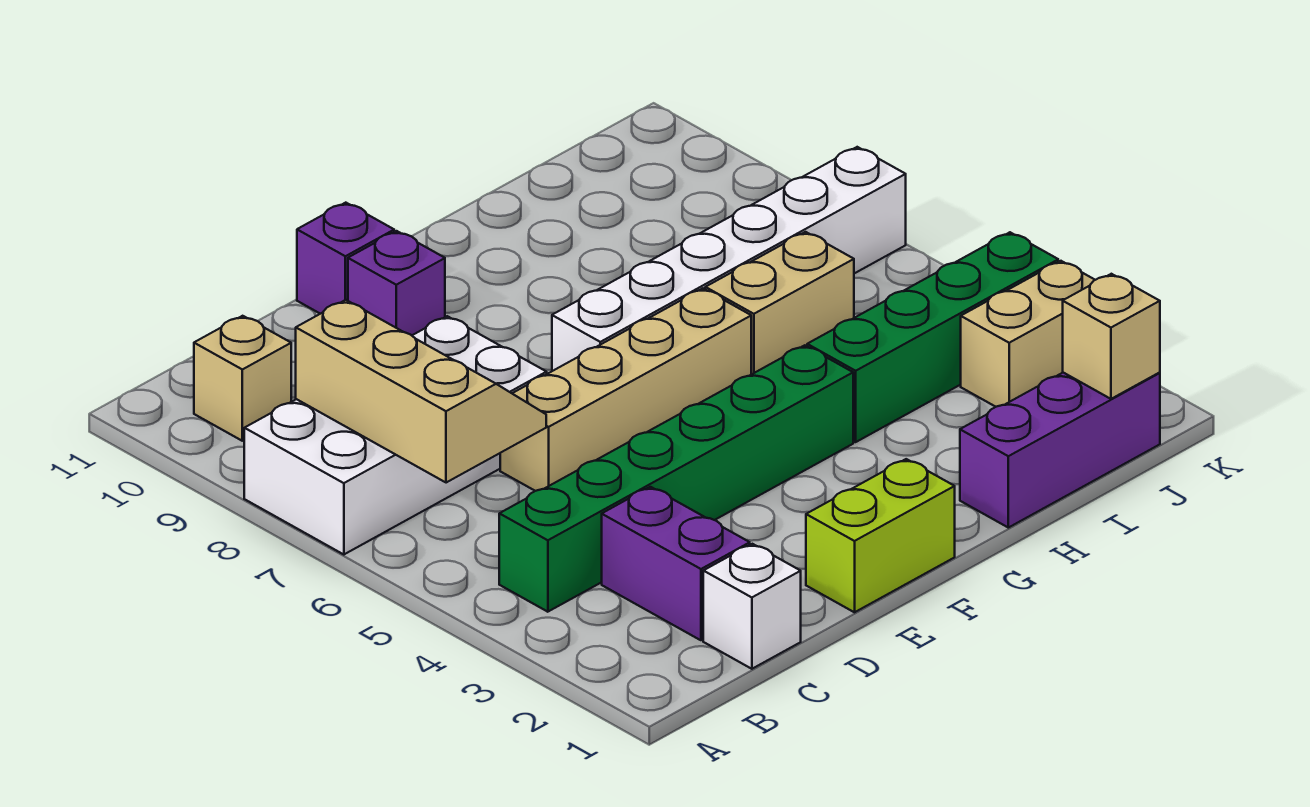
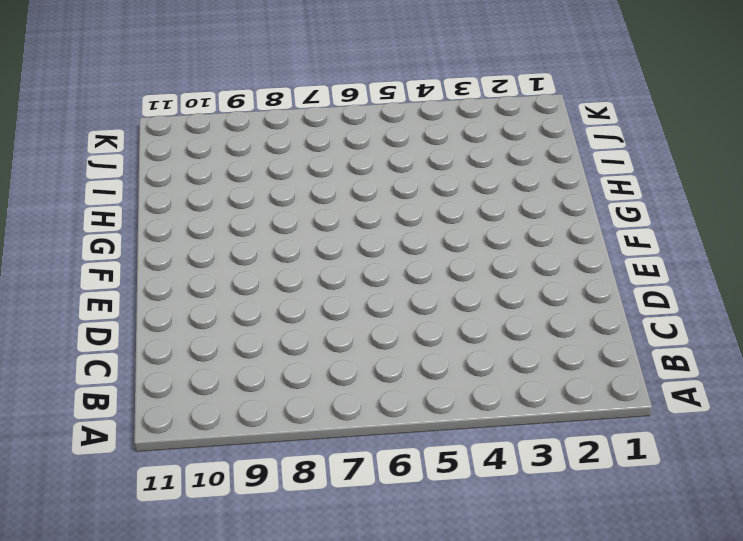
none -> white 2x4 brick [244,316,547,555]
none -> green 1x6 brick [499,345,853,612]
none -> tan 1x1 brick [194,316,291,441]

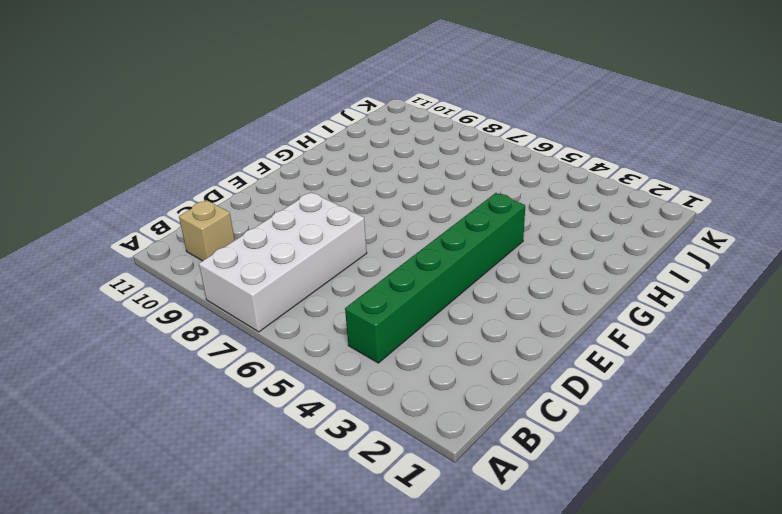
none -> white 1x1 brick [703,544,801,669]
none -> purple 1x2 brick [602,487,750,640]
none -> tan 1x4 brick [500,288,751,491]

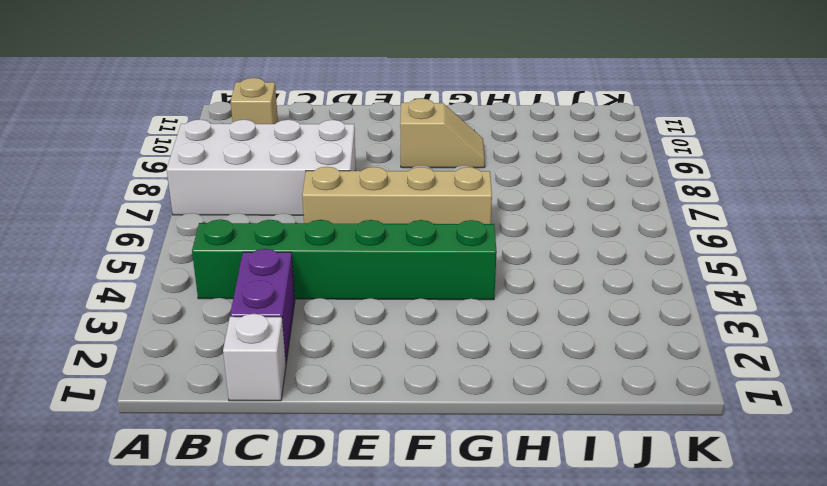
tan 1x2 slope [400,99,485,168] -> none
none -> lime 1x2 brick [806,459,955,612]
none -> purple 1x1 brick [348,231,445,335]
none -> purple 1x1 brick [297,203,394,314]

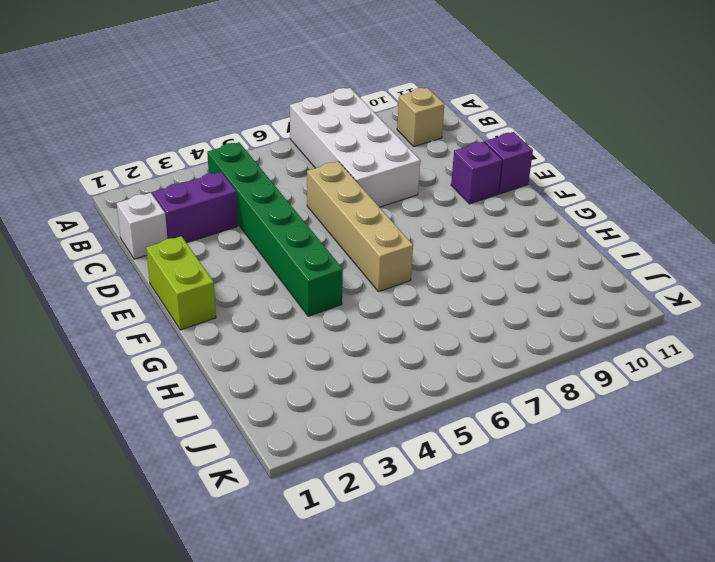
none -> white 1x6 brick [552,147,906,371]
none -> purple 1x3 brick [960,373,1160,528]
none -> green 1x4 brick [807,232,1058,442]

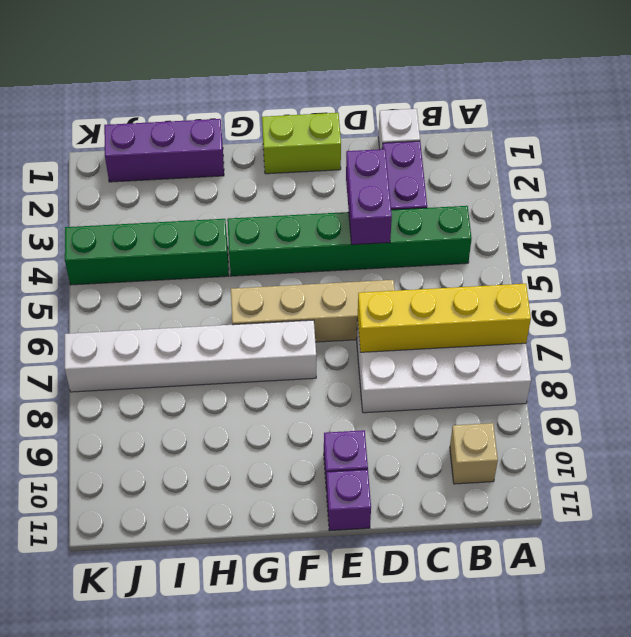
yellow 1x4 brick [358,284,531,352] -> tan 2x3 slope [296,300,546,483]
purple 1x2 brick [346,149,392,245] -> none
none -> tan 1x2 brick [705,232,854,374]
none -> tan 1x2 brick [961,261,1095,407]
none -> tan 1x1 brick [1063,274,1160,399]

